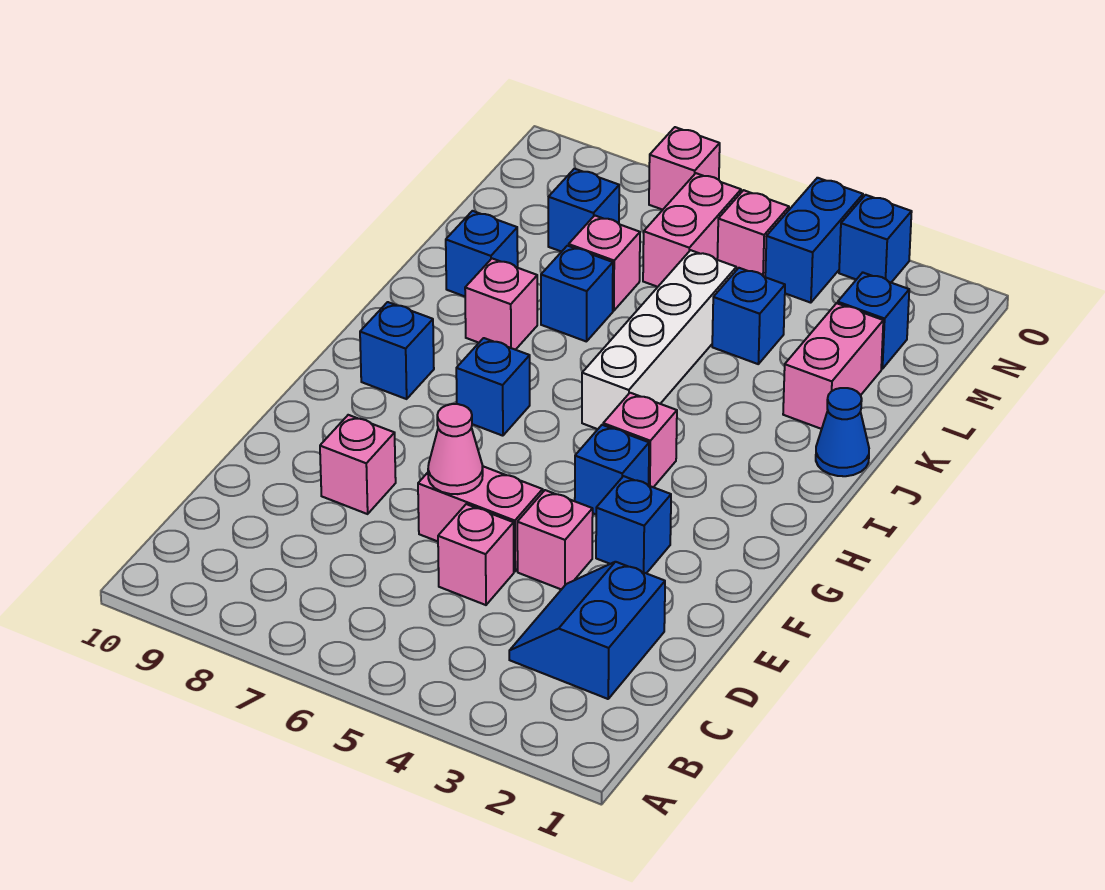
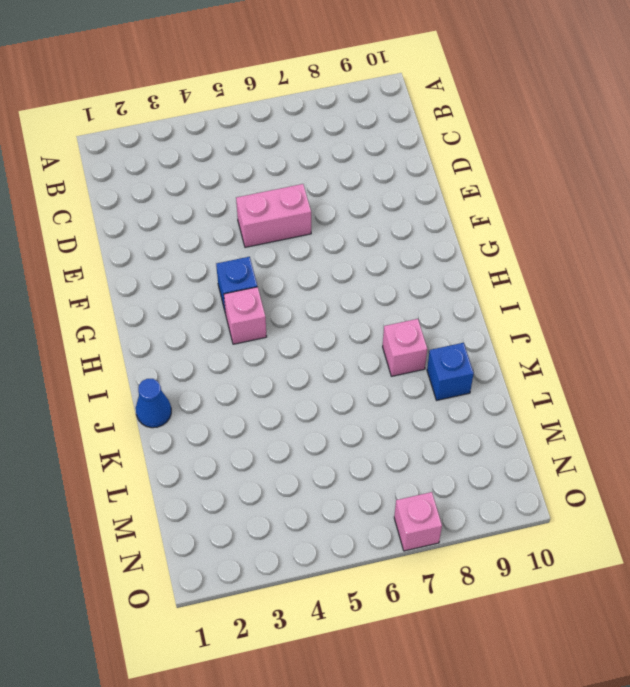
none -> blue 2x2 slope [509,562,665,699]
none -> pink 1x1 brick [438,504,514,605]
none -> pink 1x1 brick [517,490,593,589]

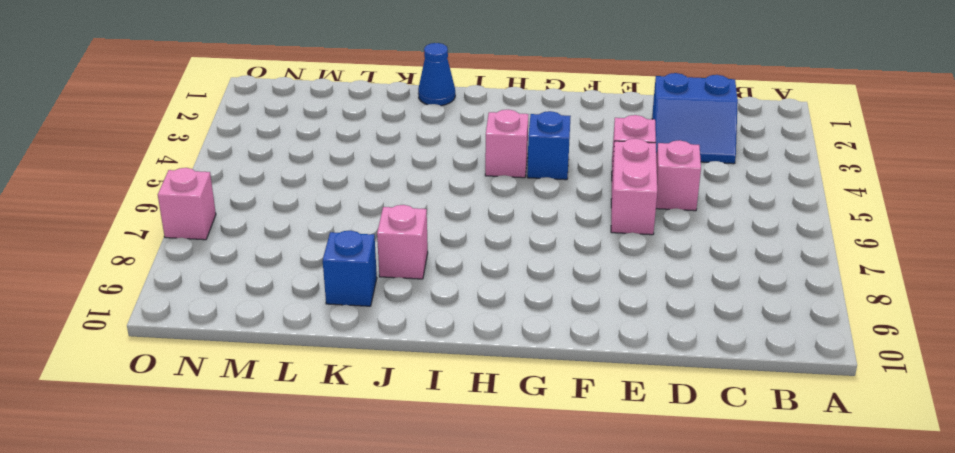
none -> pink 1x1 brick [320,415,396,514]
none -> blue 1x1 brick [596,476,671,573]
none -> blue 1x1 brick [456,338,530,436]

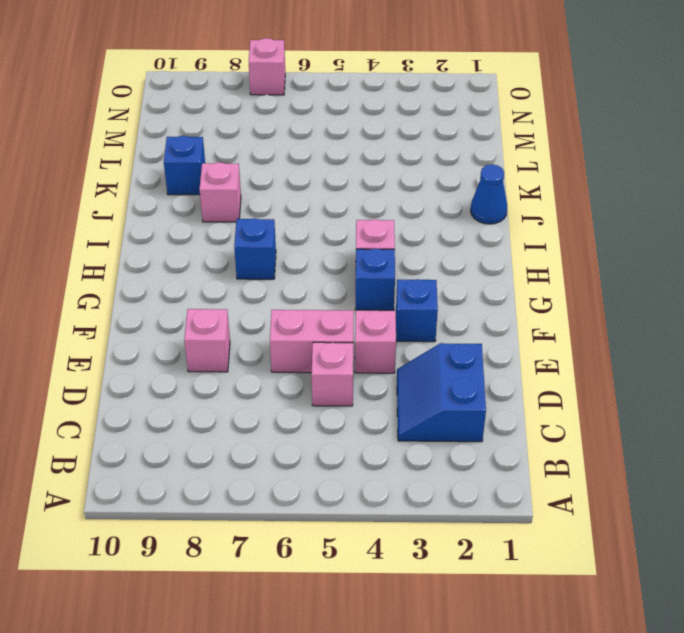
none -> blue 1x1 brick [360,302,434,399]
none -> white 1x4 brick [582,250,736,429]
none -> pink 1x2 brick [783,303,883,429]

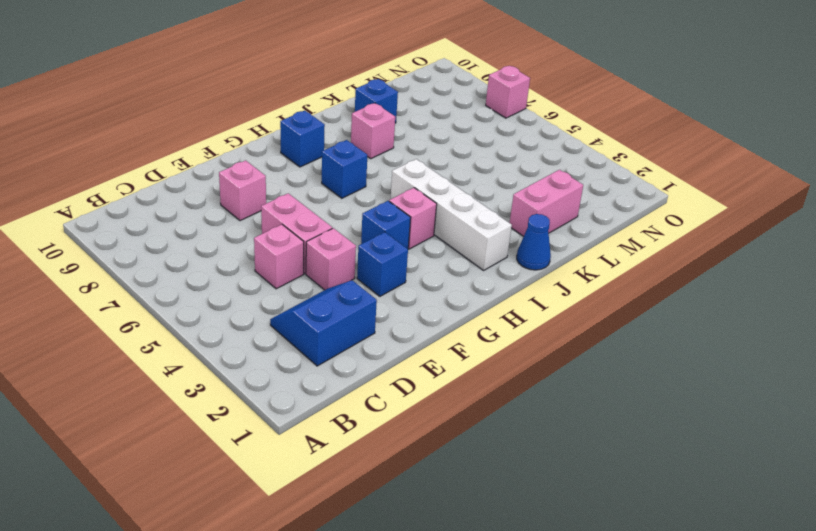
white 1x4 brick [391,159,512,270] -> white 1x4 brick turned to [582,250,736,429]
none -> blue 1x1 brick [541,246,613,342]
none -> blue 1x1 brick [712,268,785,364]
none -> pink 1x1 brick [569,215,640,311]

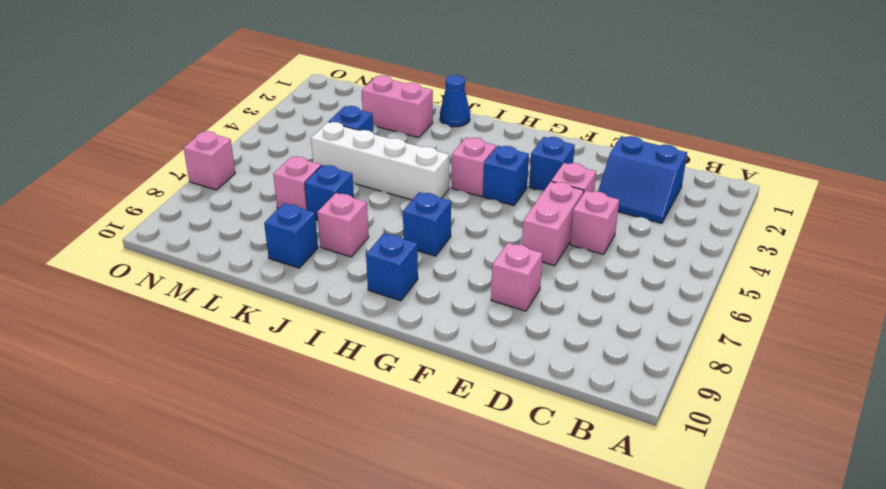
none -> blue 1x1 brick [838,273,909,369]
none -> pink 1x2 brick [643,173,741,287]
none -> blue 1x1 brick [548,169,619,252]

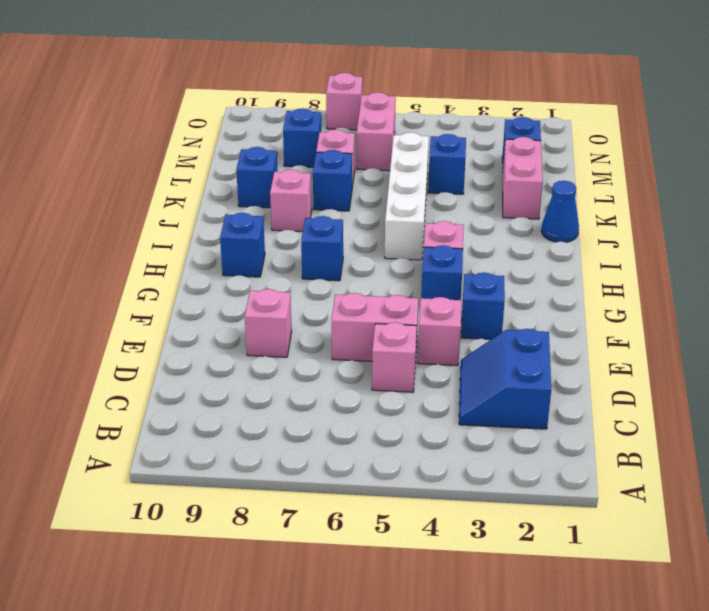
none -> blue 1x2 brick [765,178,863,303]
none -> pink 1x1 brick [717,190,789,277]
none -> blue 1x1 brick [839,195,912,282]

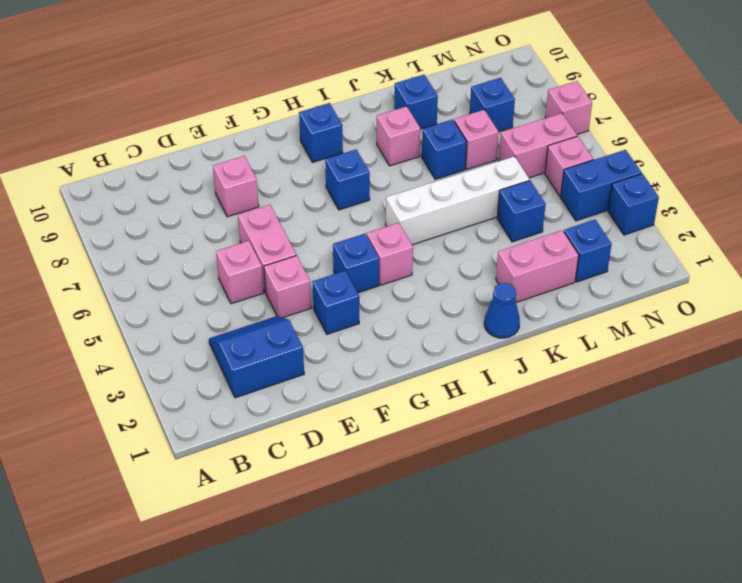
none -> pink 1x1 cone [428,404,483,494]

